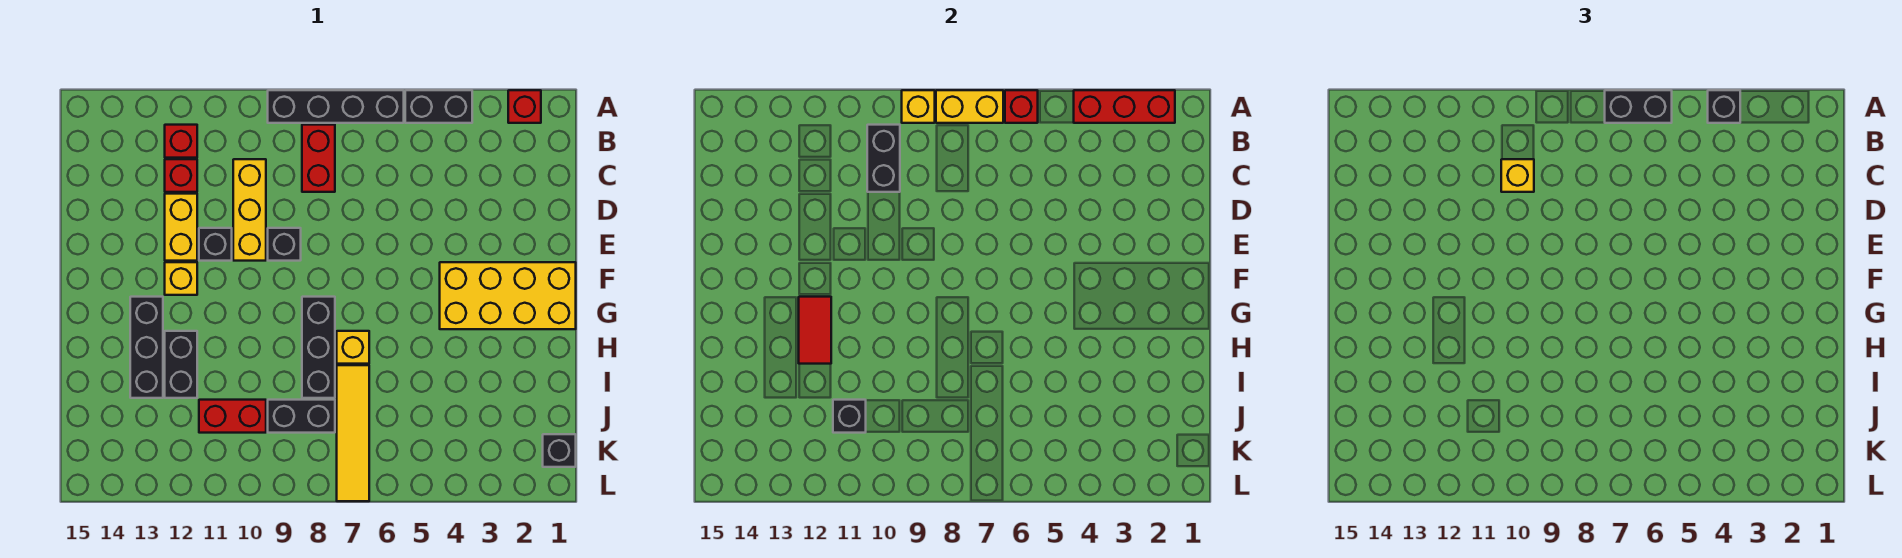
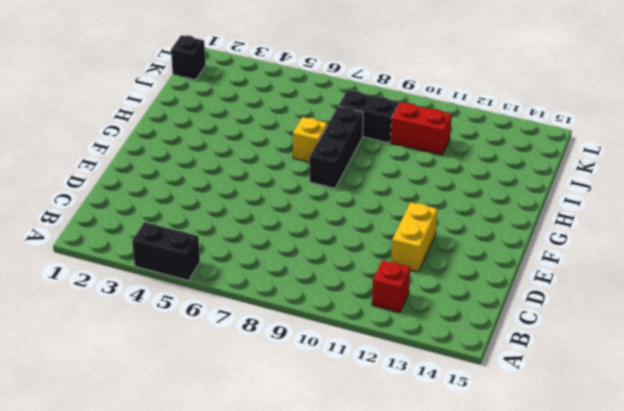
none -> red 1x1 brick [508,90,541,123]
none -> black 1x4 brick [268,90,404,123]
none -> red 1x2 brick [302,125,335,192]
none -> yellow 1x3 brick [233,159,266,261]

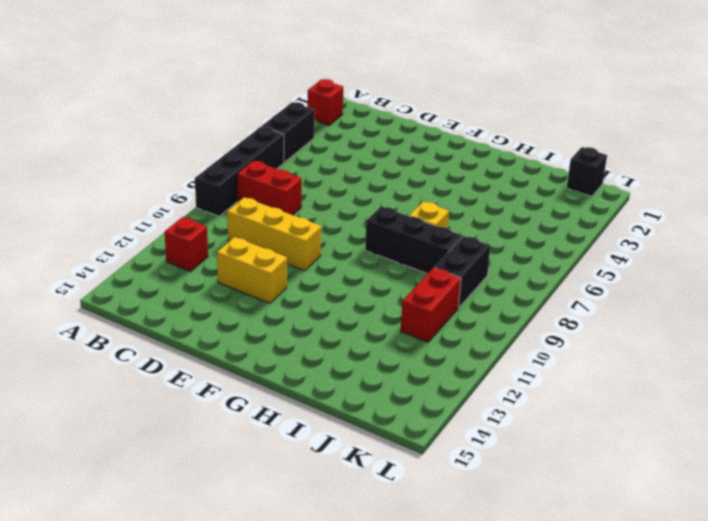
none -> red 1x1 brick [165,159,197,192]
none -> black 1x1 brick [268,228,301,261]
none -> black 1x1 brick [199,228,232,261]
none -> yellow 2x4 brick [440,262,576,329]

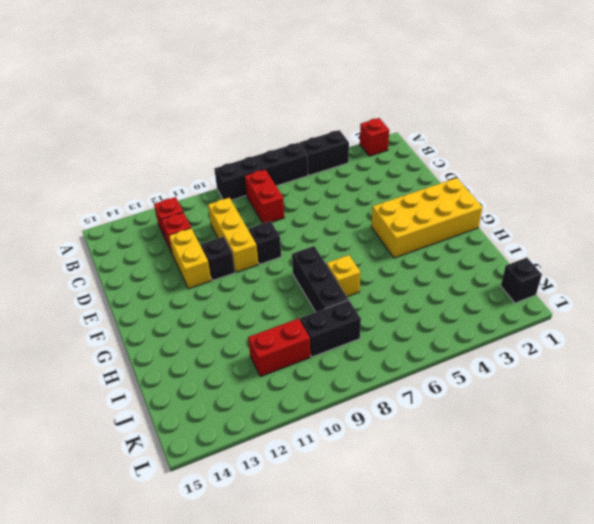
none -> yellow 1x1 brick [165,262,197,295]
none -> black 1x3 brick [130,297,163,398]
none -> black 1x2 brick [165,331,197,398]
none -> yellow 1x4 tile [337,365,369,501]

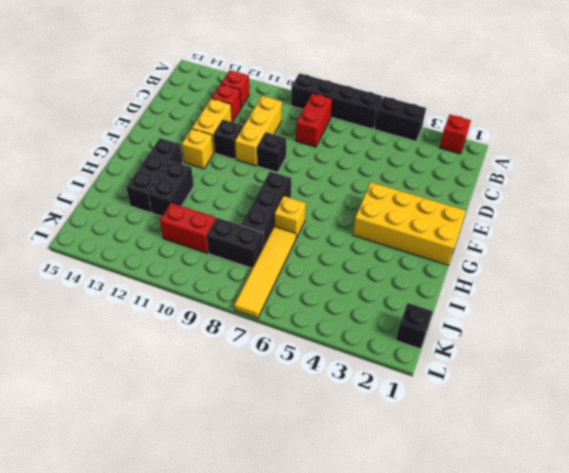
none -> red 1x3 brick [1074,90,1175,123]
none -> red 1x1 brick [1005,90,1038,123]
none -> yellow 1x2 brick [936,90,1003,123]
none -> yellow 1x1 brick [902,90,935,123]

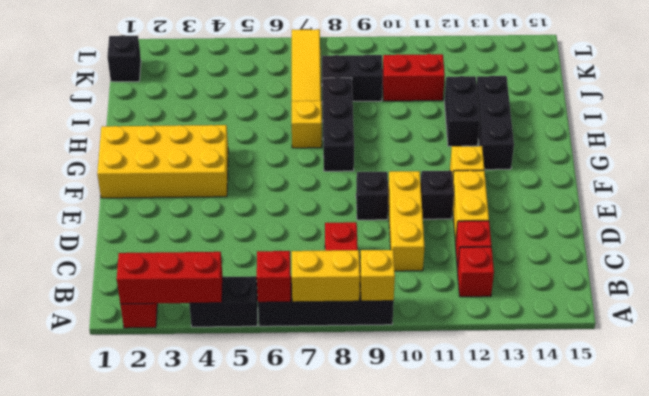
none -> black 1x2 brick [867,125,900,192]
none -> red 1x2 tile [799,297,831,364]
none -> black 1x1 brick [833,400,866,433]
none -> black 1x1 brick [1708,90,1740,123]

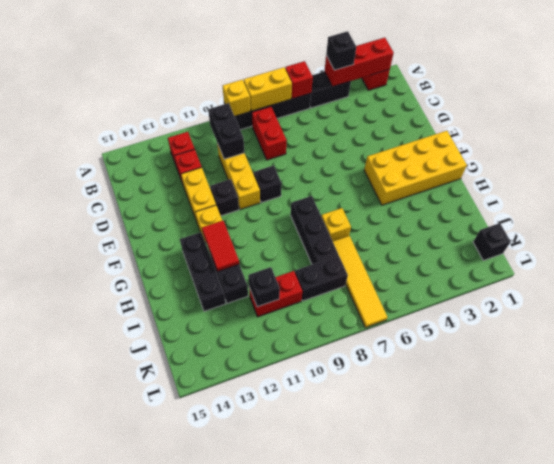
none -> black 1x2 brick [1605,90,1672,123]
none -> yellow 1x1 brick [1501,159,1534,192]

